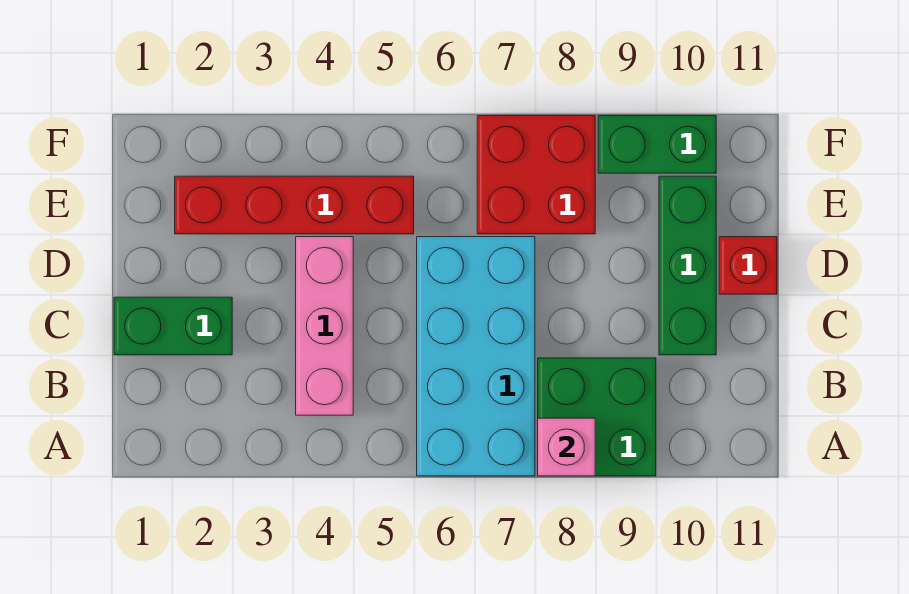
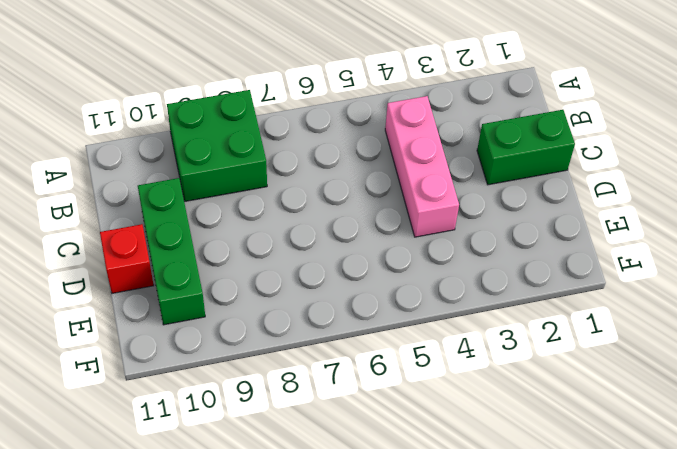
none -> cyan 2x4 brick [417,237,535,476]
none -> red 1x4 brick [175,176,414,234]

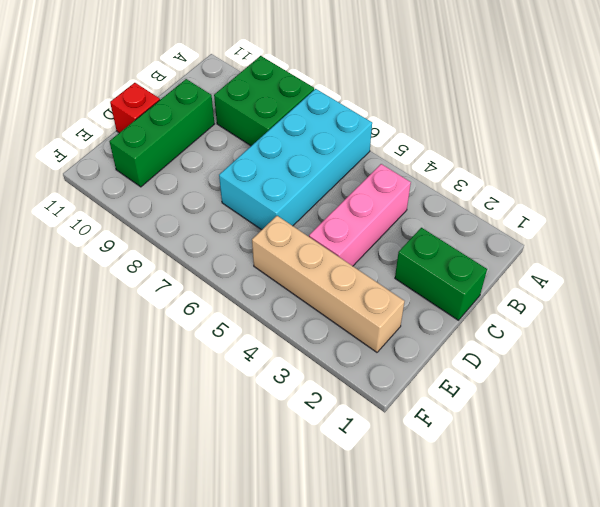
tan 1x4 brick [252,216,405,352] -> red 1x4 brick [175,176,414,234]
none -> red 2x2 brick [477,116,595,234]
none -> green 1x2 brick [598,116,716,173]

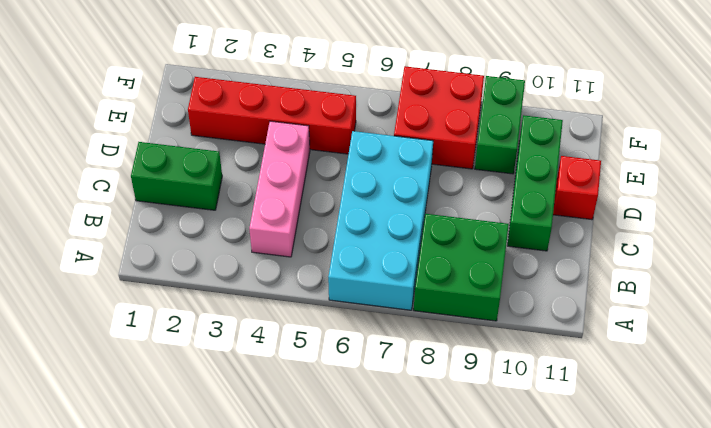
green 1x2 brick [475,76,525,174] -> green 1x2 brick turned to [598,116,716,173]
none -> pink 1x1 brick [538,418,595,476]

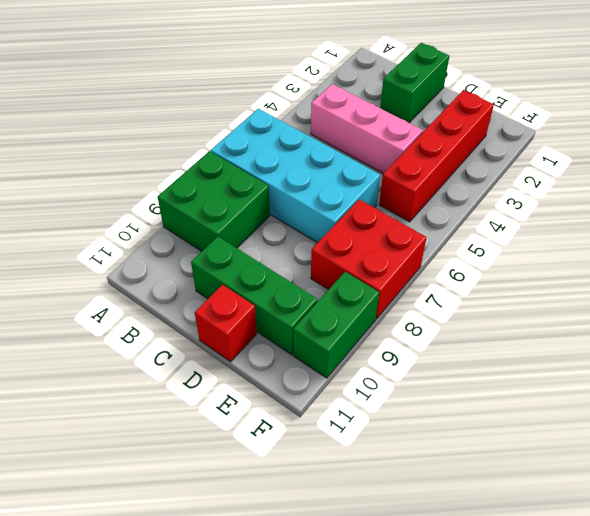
none -> pink 1x1 brick [538,418,595,476]

